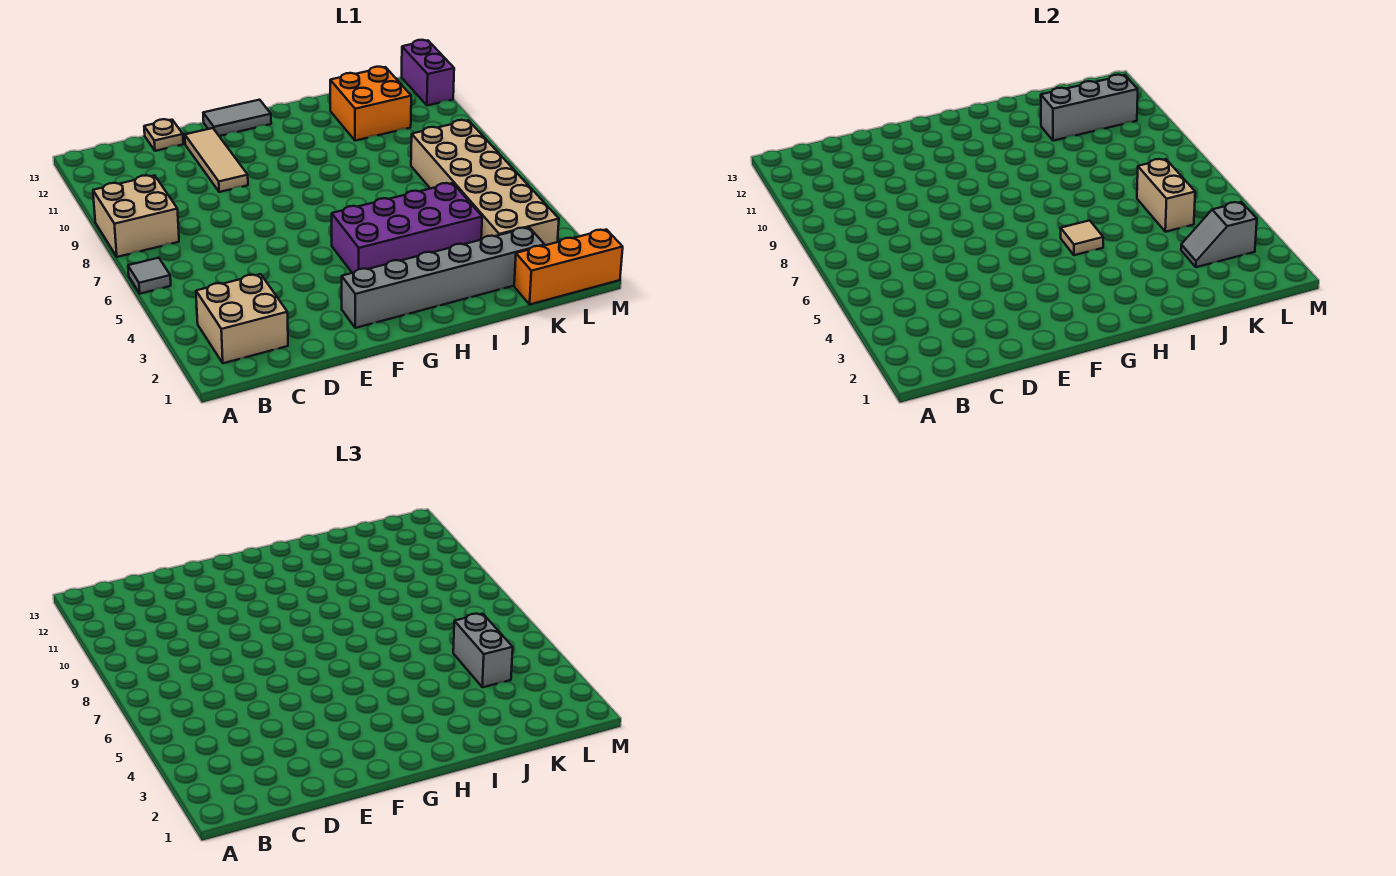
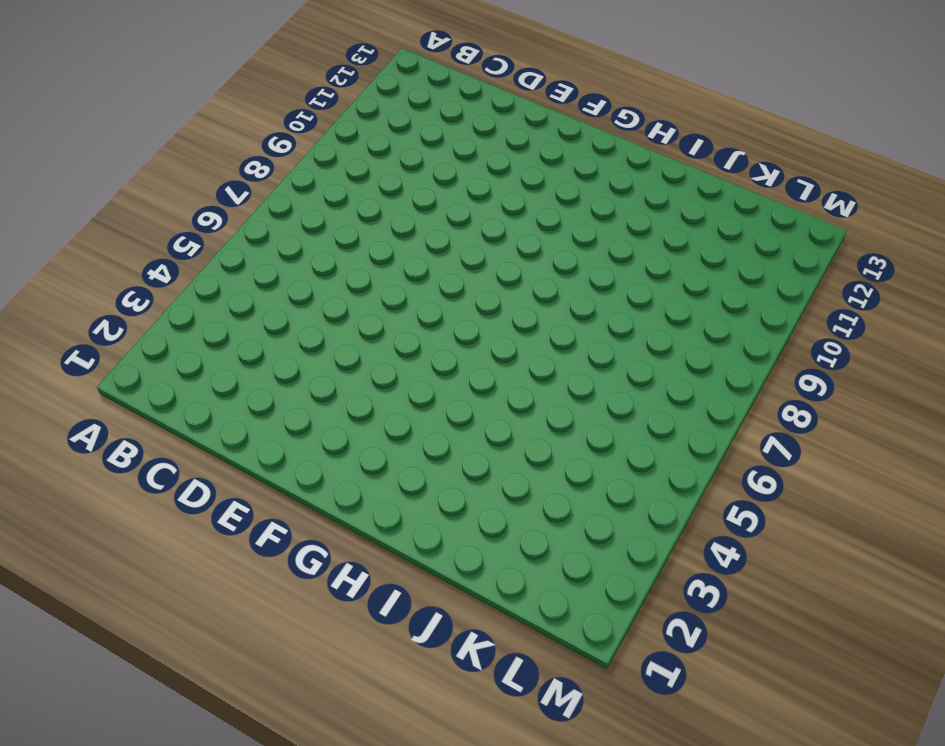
none -> grey 1x1 tile [128,258,171,294]
none -> tan 2x2 brick [93,175,179,257]
none -> tan 2x2 brick [196,274,288,363]

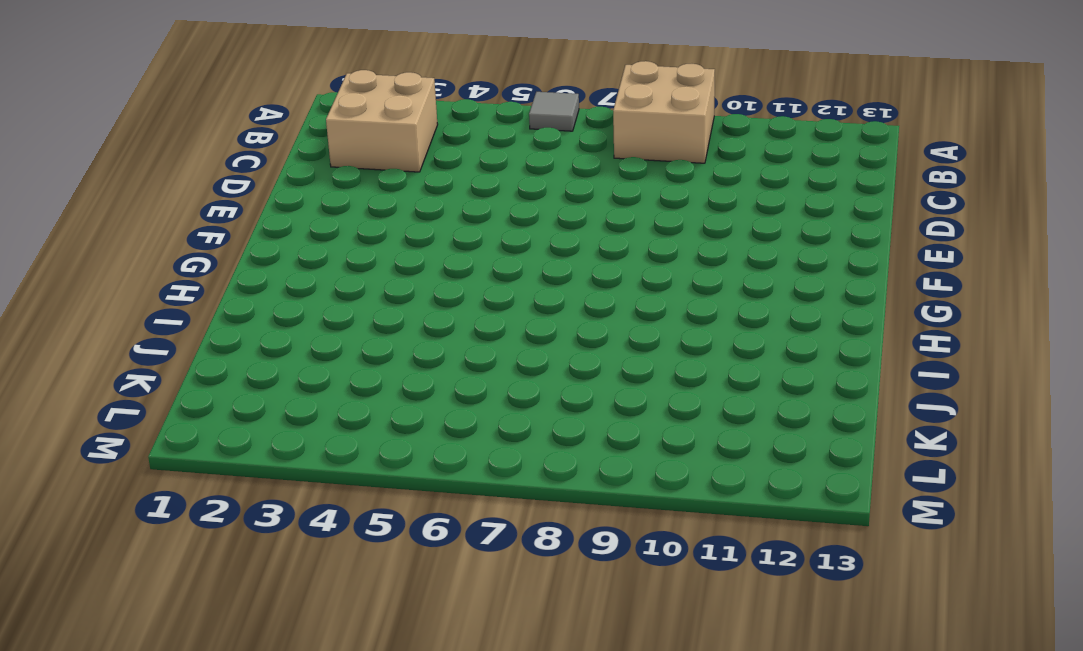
none -> tan 1x1 plate [144,119,183,151]
none -> tan 1x3 tile [185,128,248,192]
none -> grey 1x6 brick [342,228,545,328]

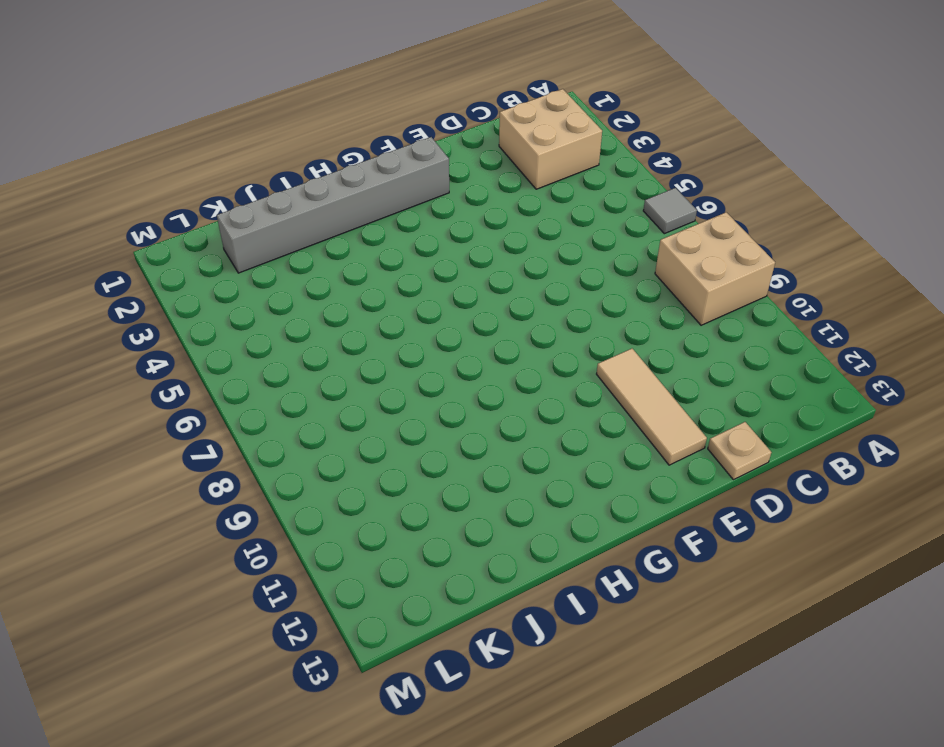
none -> grey 1x2 tile [203,100,271,136]
none -> purple 2x4 brick [332,183,482,273]
none -> orange 2x2 brick [330,67,411,141]

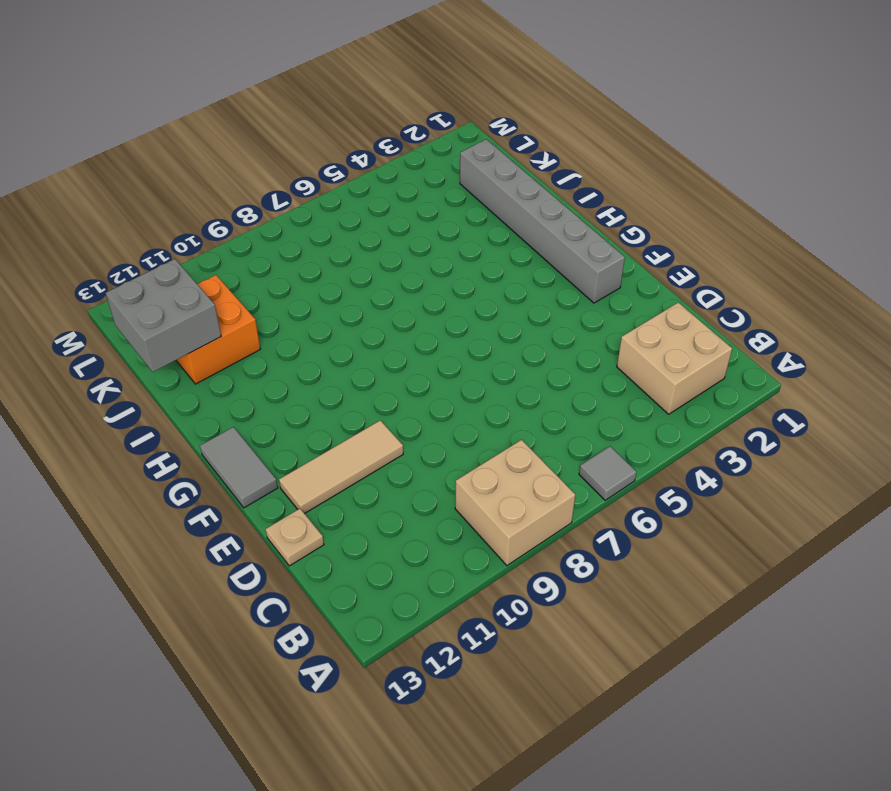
grey 2x2 brick [106,259,221,372] -> none
none -> purple 2x4 brick [332,183,482,273]
none -> orange 1x3 brick [514,229,623,304]
none -> tan 2x6 brick [411,120,559,245]

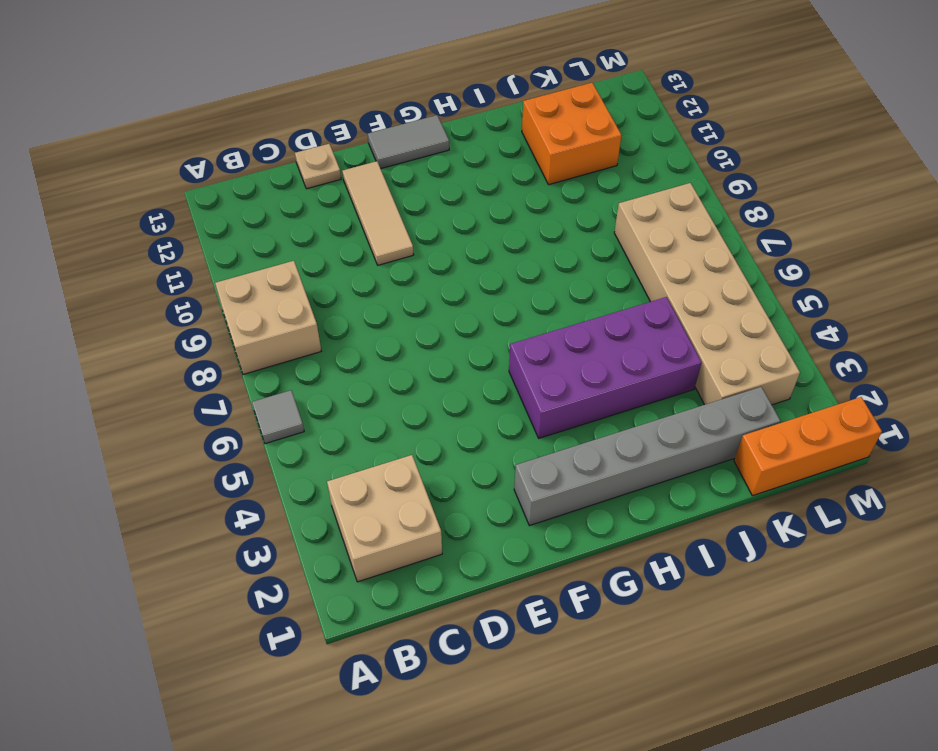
none -> purple 1x2 brick [402,40,454,106]
none -> tan 1x1 tile [1061,220,1103,255]
none -> grey 1x3 brick [1041,75,1138,141]

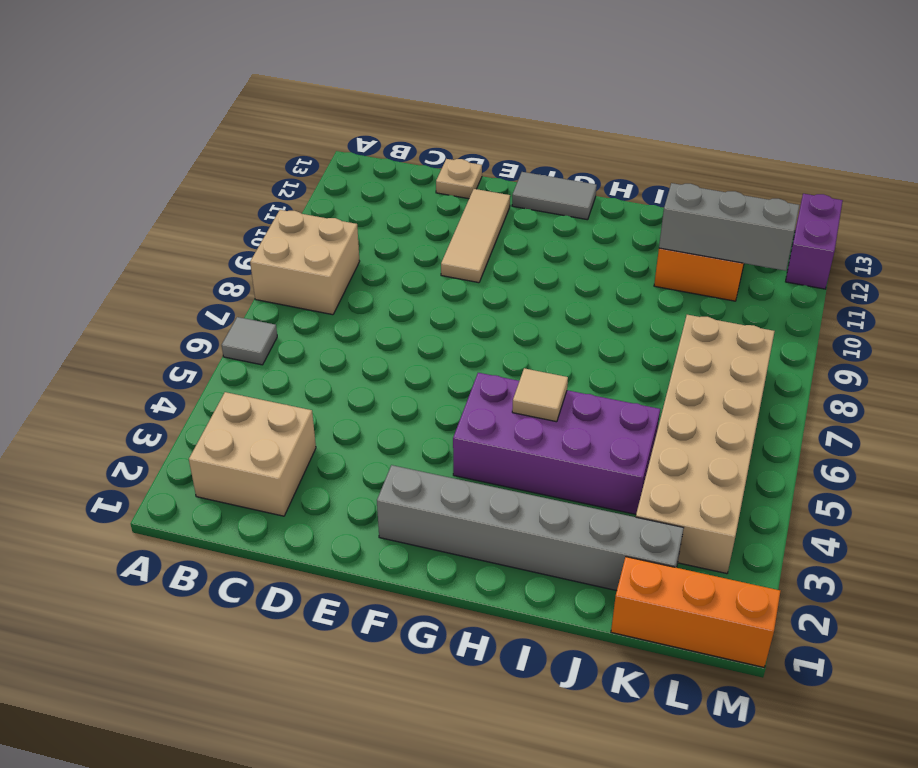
none -> grey 1x2 slope [1181,202,1257,267]
none -> tan 1x2 brick [1137,159,1195,232]
none -> grey 1x2 brick [453,614,513,687]

